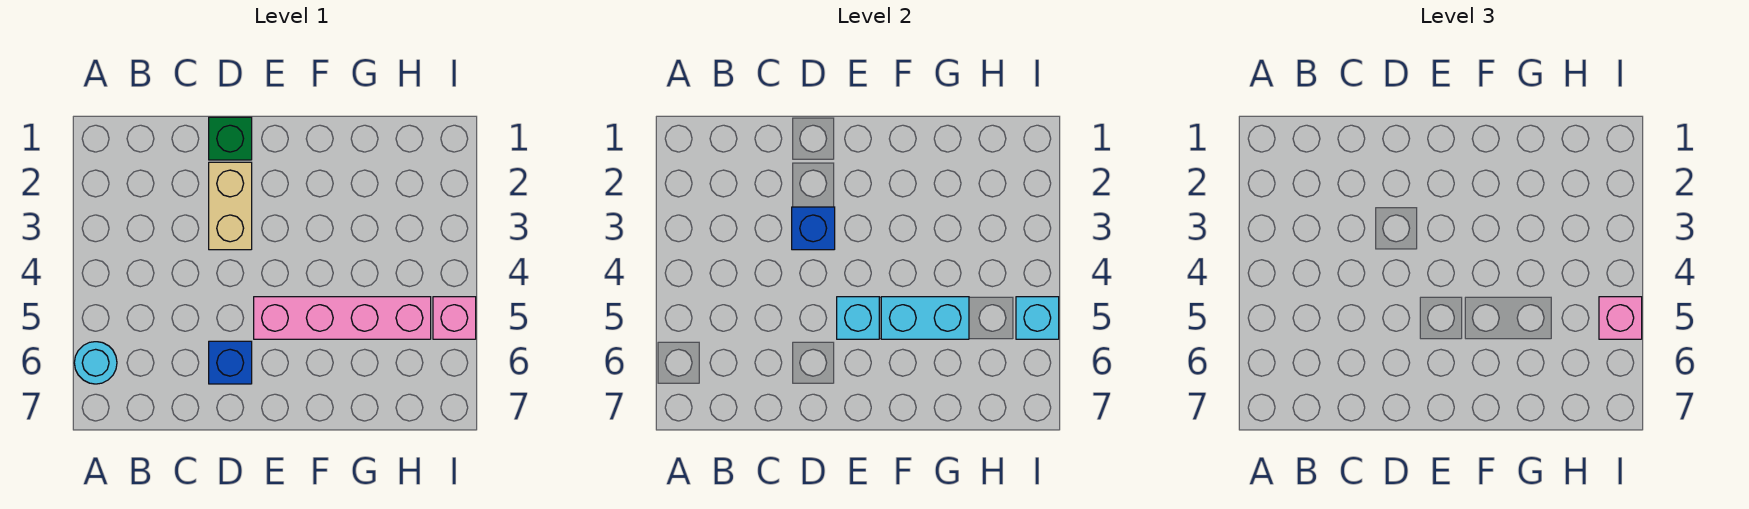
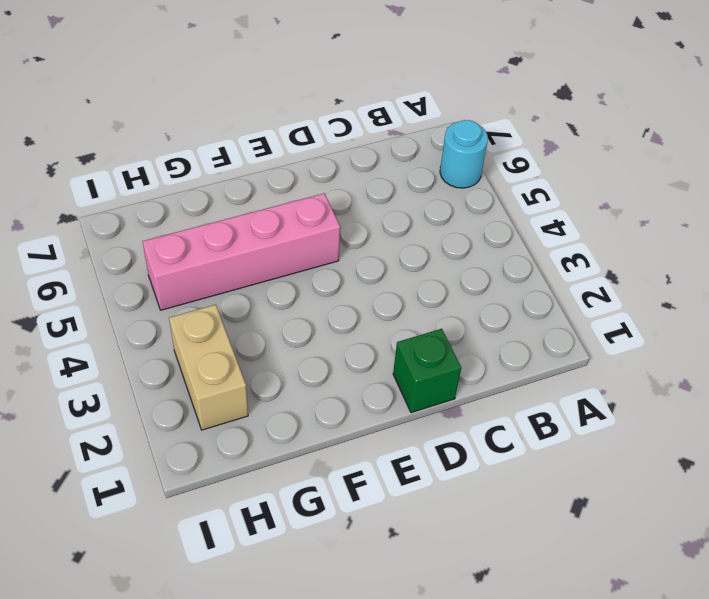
tan 1x2 brick [169,305,248,430] -> tan 1x2 brick moved to [209,162,252,250]
none -> blue 1x1 brick [209,341,252,384]
none -> pink 1x1 brick [433,297,476,339]

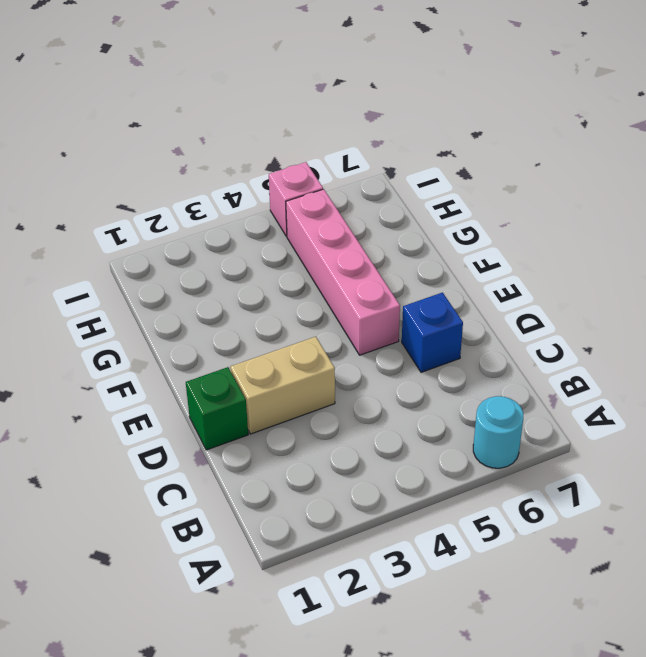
none -> blue 1x1 brick [792,207,835,250]
none -> cyan 1x1 brick [837,297,879,339]

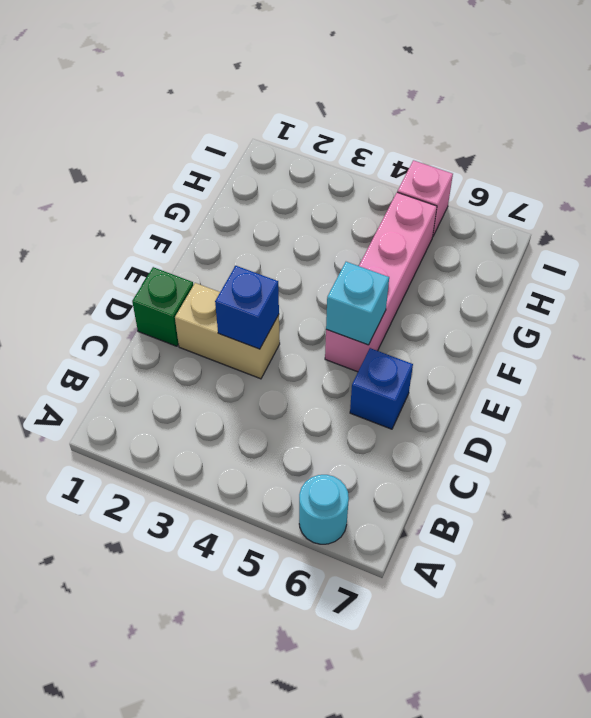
none -> cyan 1x2 brick [881,297,969,339]
none -> cyan 1x1 brick [1016,297,1059,339]

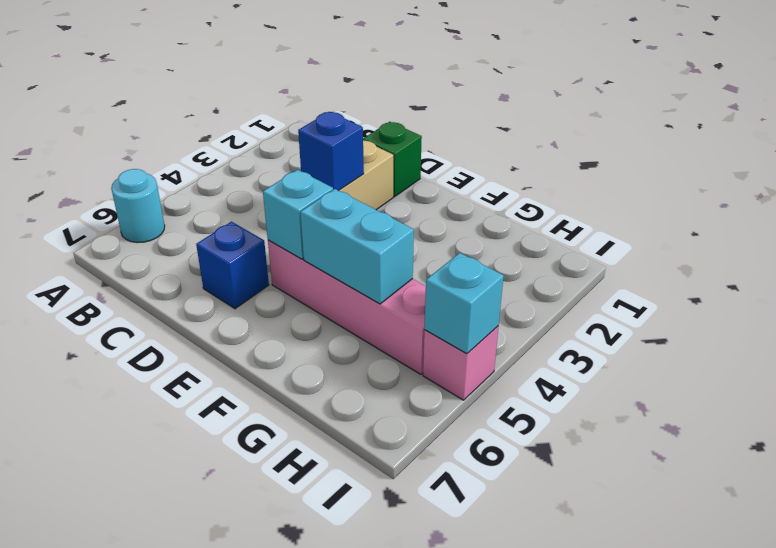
none -> pink 1x1 brick [1599,297,1642,339]

